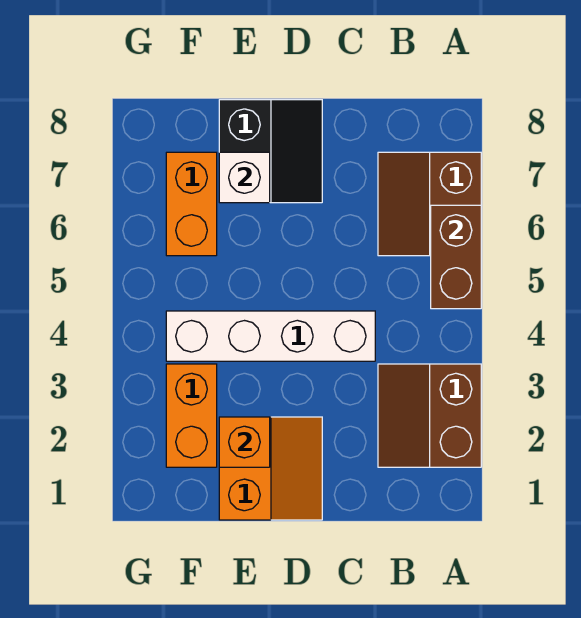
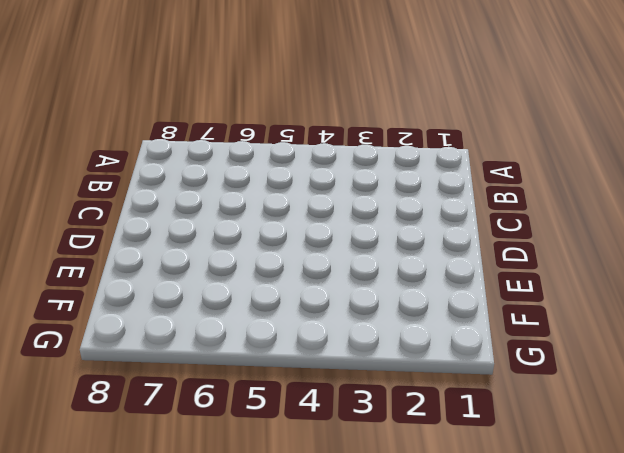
none -> brown 2x2 slope [378,364,481,467]
none -> brown 2x2 slope [378,152,481,256]

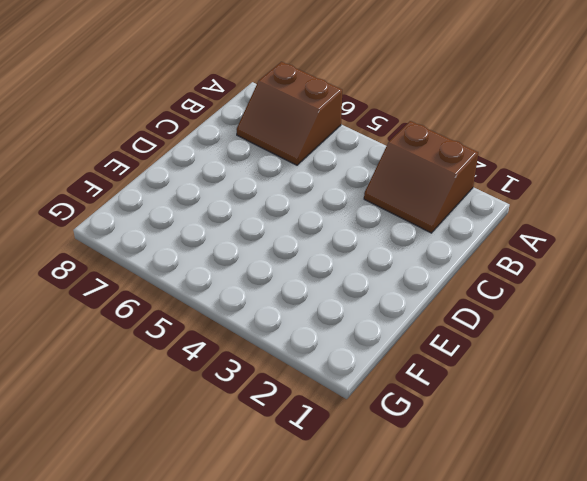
none -> white 1x4 brick [166,311,375,361]
none -> orange 2x2 slope [219,417,322,520]

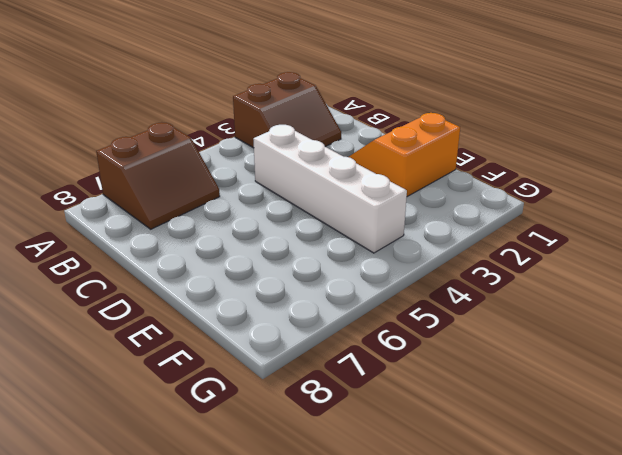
none -> black 2x2 slope [219,100,322,203]
none -> orange 1x2 brick [166,364,217,467]

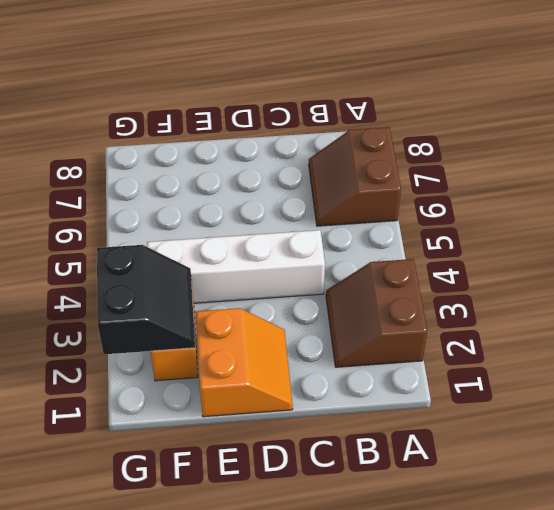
black 2x2 slope [97,245,195,354] -> black 2x2 slope moved to [219,100,322,203]
none -> orange 1x2 brick [166,152,217,256]
none -> brown 1x2 brick [431,205,481,309]

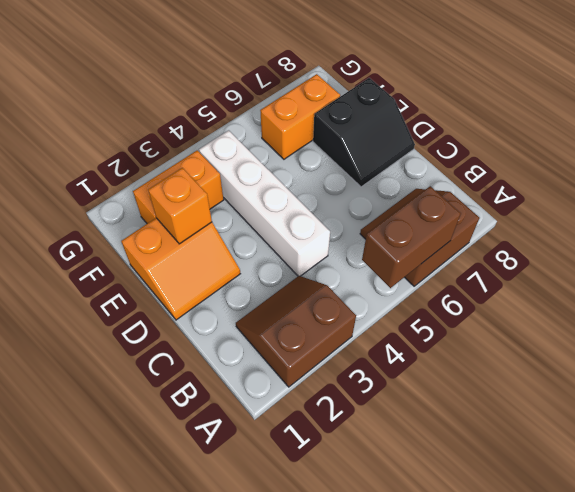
none -> white 1x1 brick [219,152,270,203]

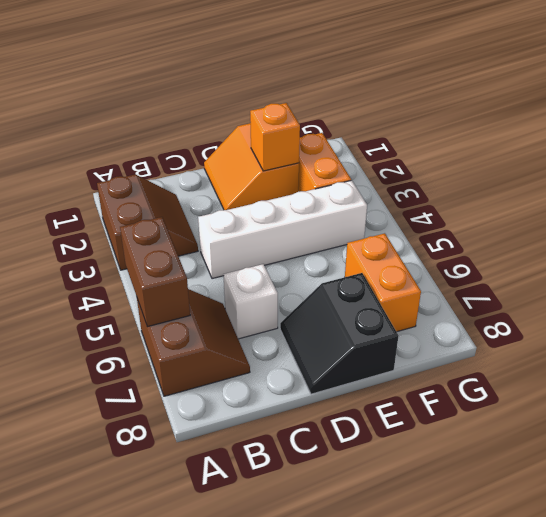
white 1x1 brick [223,264,278,339] -> white 1x1 brick moved to [219,152,270,203]

